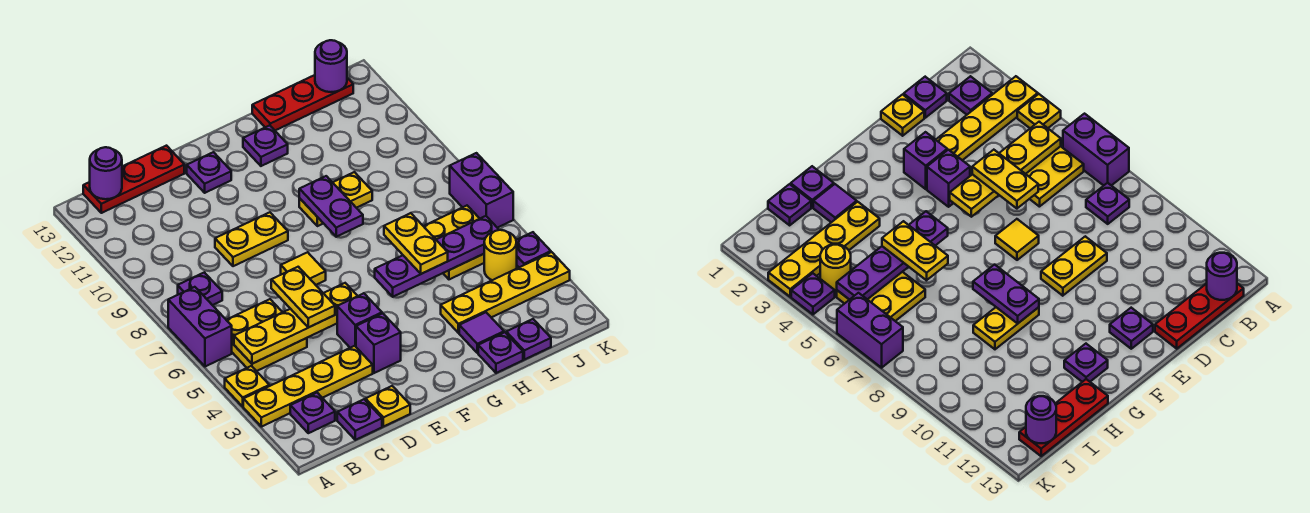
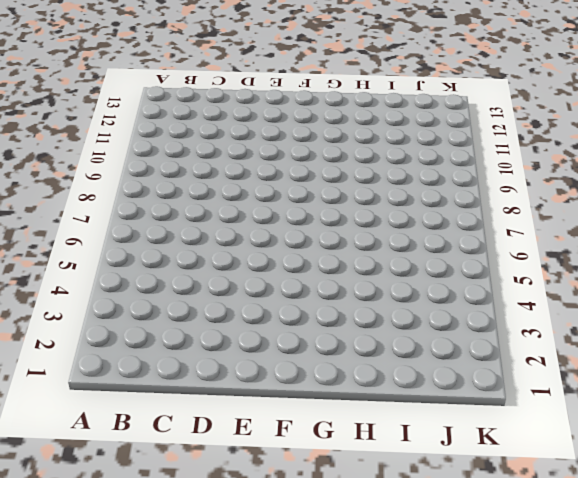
none -> yellow 1x4 plate [243,346,373,427]
none -> yellow 1x1 plate [225,366,269,406]
none -> purple 1x2 brick [168,287,232,367]
none -> purple 1x1 plate [290,393,335,433]

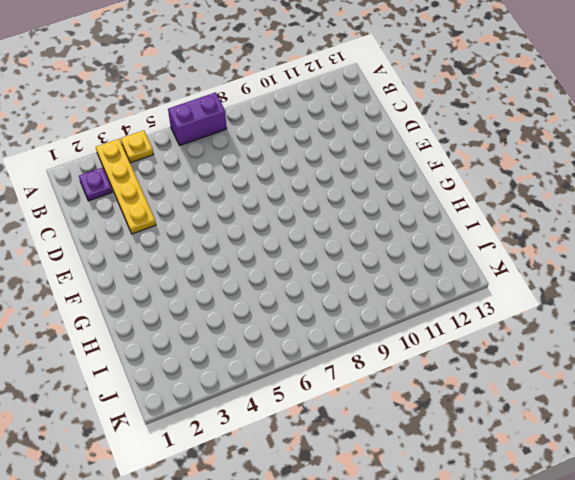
none -> yellow 2x2 plate [227,299,307,371]
none -> purple 1x1 plate [178,272,222,305]
none -> red 1x3 plate [83,146,184,213]
none -> purple 1x1 plate [337,399,382,440]

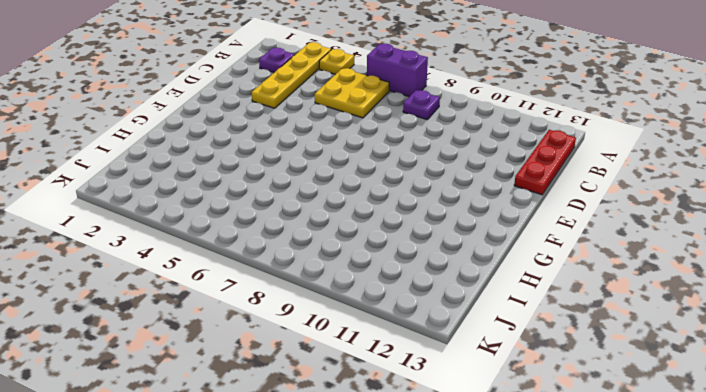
none -> purple 1x1 plate [337,399,382,440]
none -> yellow 1x1 plate [366,386,410,427]
none -> yellow 1x2 plate [215,212,288,266]
none -> purple 1x1 brick [356,313,401,373]

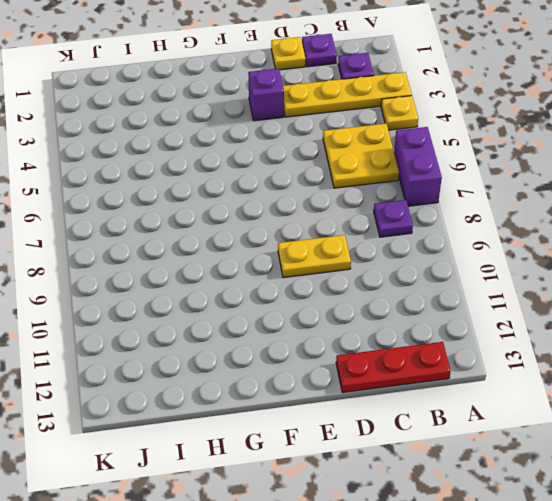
none -> purple 1x1 brick [337,293,382,348]
none -> yellow 1x1 tile [281,252,326,285]
none -> purple 1x1 plate [187,152,231,193]
none -> yellow 1x2 plate [299,172,372,226]

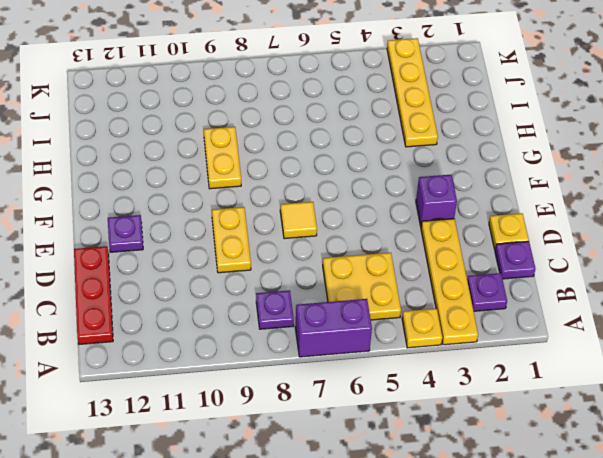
none -> purple 1x1 brick [337,293,382,348]
none -> purple 1x1 plate [243,125,288,166]
none -> purple 1x1 plate [478,332,523,373]
none -> purple 1x1 tile [459,312,504,353]

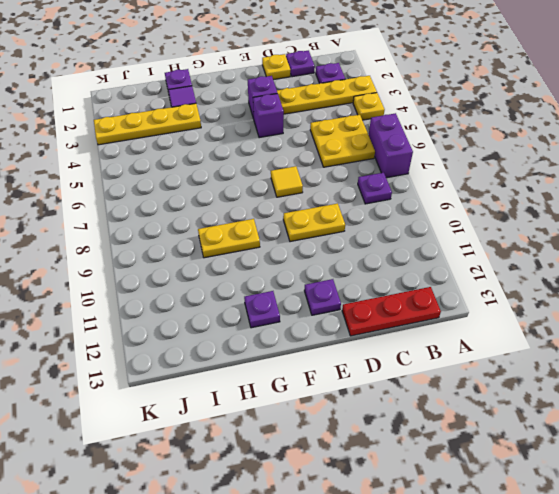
none -> red 1x3 plate [252,75,353,130]
none -> purple 1x1 plate [506,319,551,360]
none -> yellow 2x2 plate [424,206,484,279]
none -> yellow 1x1 round brick [484,230,517,280]

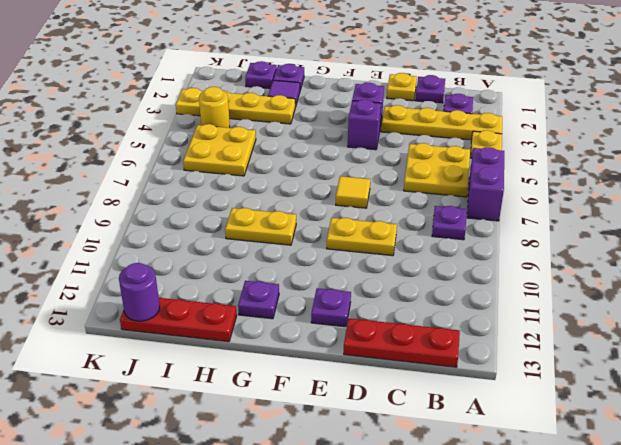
none -> purple 1x1 plate [516,232,551,267]
none -> purple 1x2 brick [450,153,513,228]
none -> yellow 1x4 plate [234,283,357,364]
none -> purple 1x1 round brick [90,147,122,199]

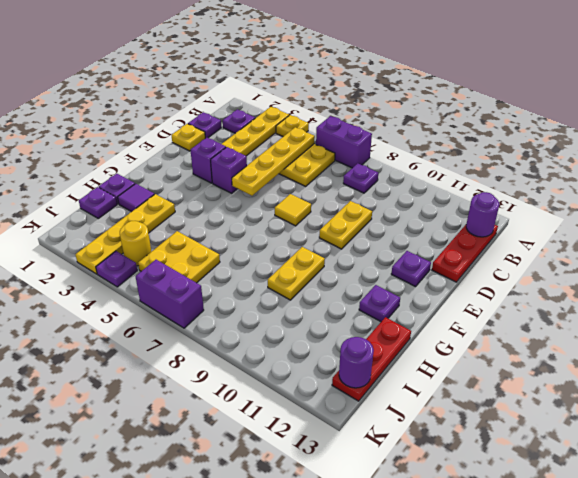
none -> purple 1x4 plate [375,216,499,297]
none -> purple 1x2 plate [299,176,363,237]
none -> yellow 1x2 plate [271,267,335,327]
none -> yellow 1x2 plate [384,213,448,274]

